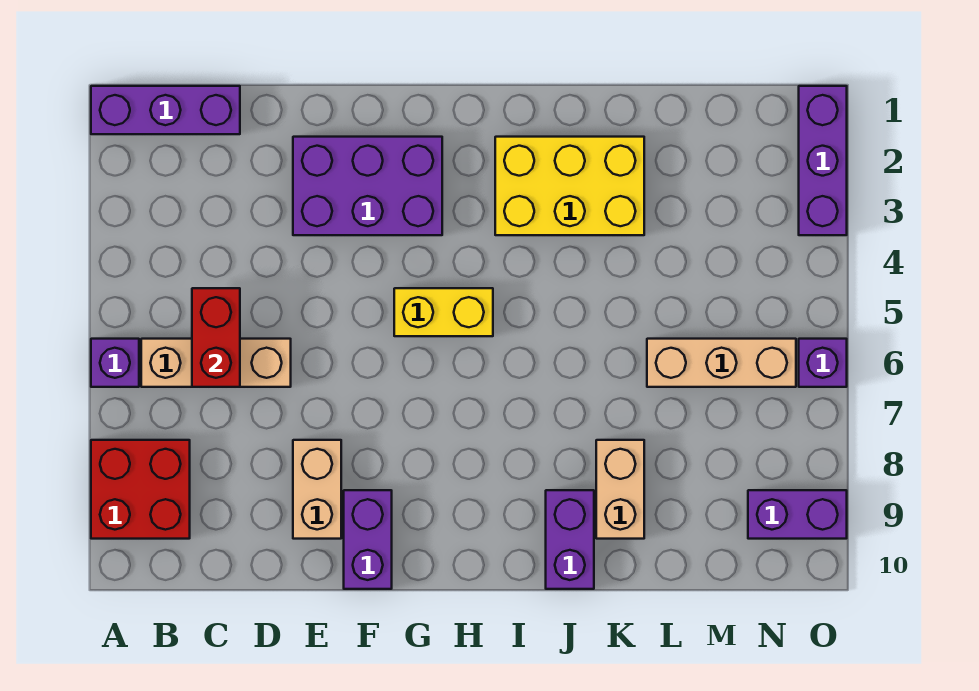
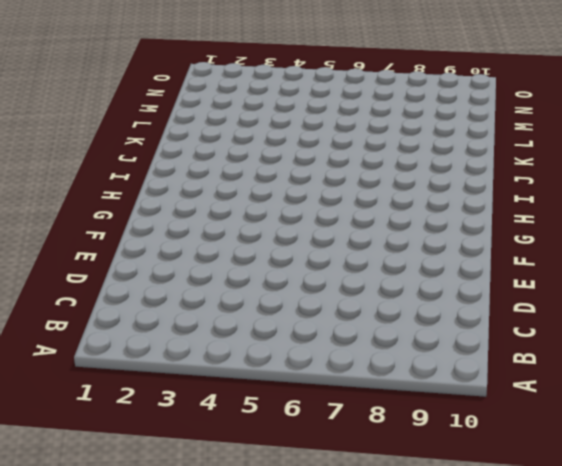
none -> purple 1x3 brick [91,86,240,134]
none -> purple 1x1 brick [91,339,139,387]
none -> red 2x2 brick [91,440,190,539]

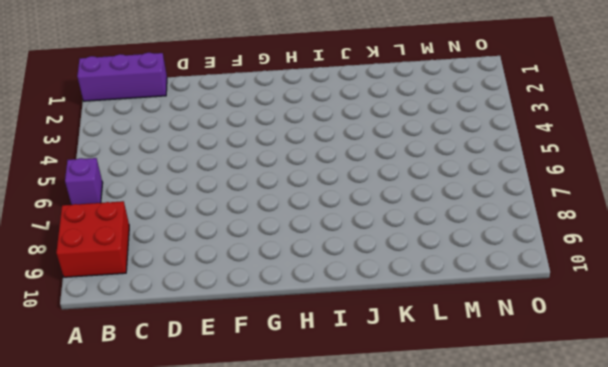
none -> tan 1x3 brick [141,339,291,387]
none -> purple 2x3 brick [293,137,442,235]
none -> tan 1x2 brick [293,440,341,539]

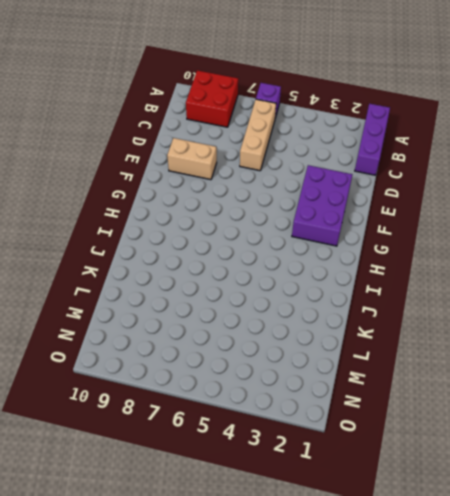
none -> purple 1x2 brick [344,490,392,589]
none -> yellow 1x2 brick [394,288,493,336]
none -> yellow 2x3 brick [495,137,644,235]

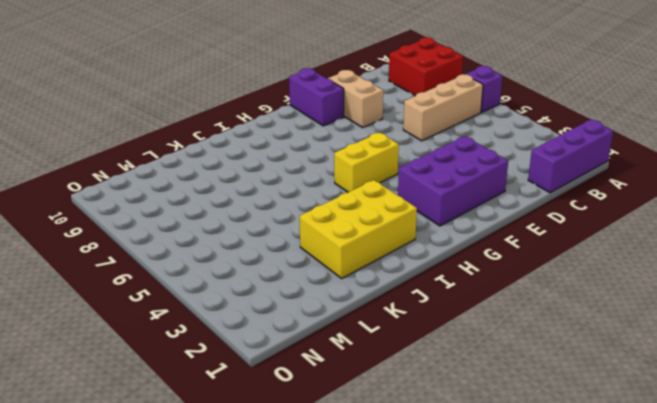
none -> purple 1x2 brick [546,490,594,589]
none -> tan 1x2 brick [596,440,644,539]
none -> tan 1x3 brick [647,339,796,387]

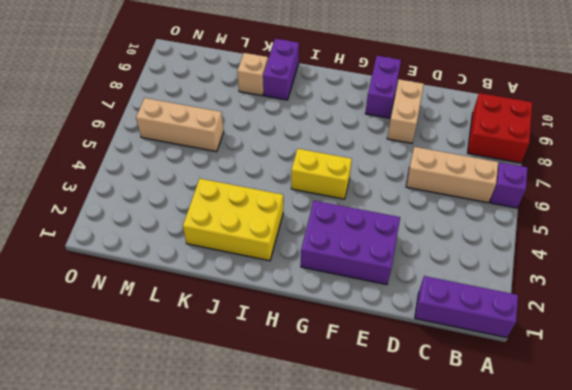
tan 1x1 brick [237,53,268,96] -> tan 1x2 brick [596,440,644,539]
none -> purple 1x2 brick [748,490,847,539]
none -> purple 1x3 brick [799,86,847,235]
none -> purple 1x1 brick [799,339,847,387]

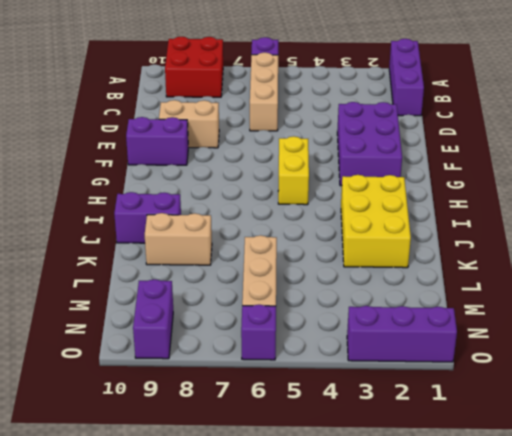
none -> red 1x2 brick [192,288,240,387]

